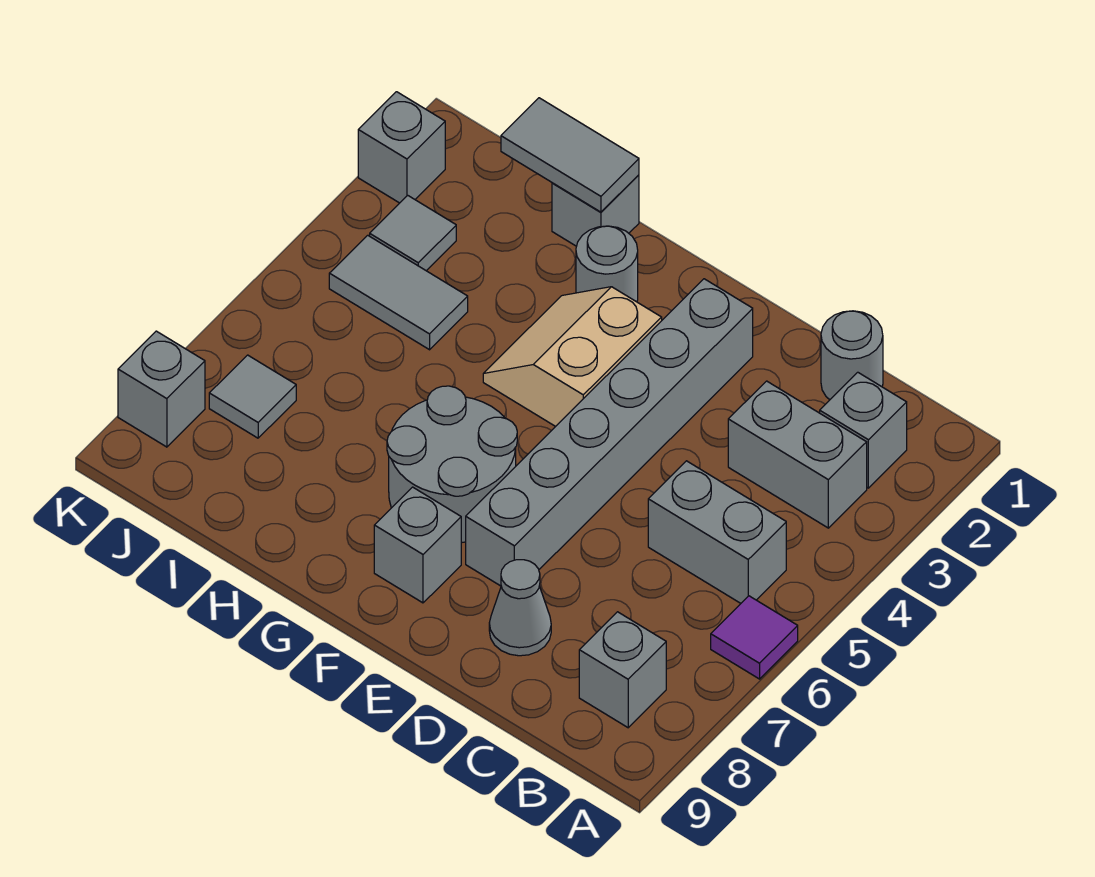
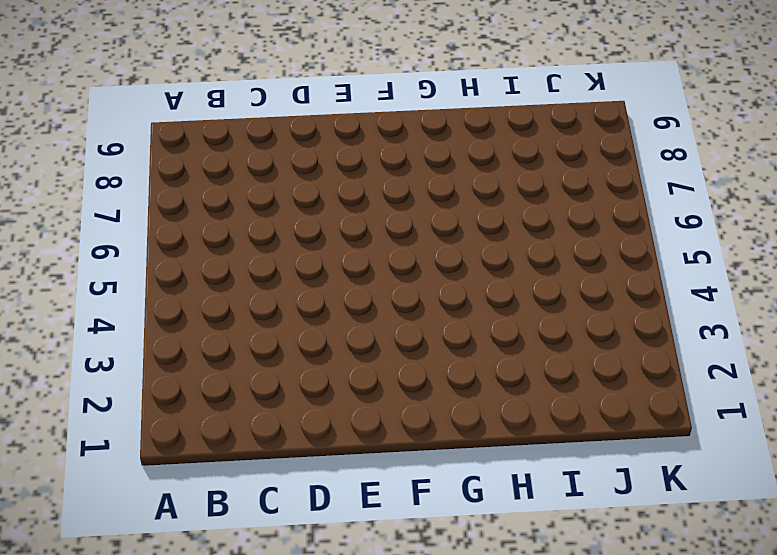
none -> purple 1x1 tile [711,596,798,679]
none -> grey 1x1 brick [820,372,907,488]
none -> grey 1x2 brick [728,381,867,528]

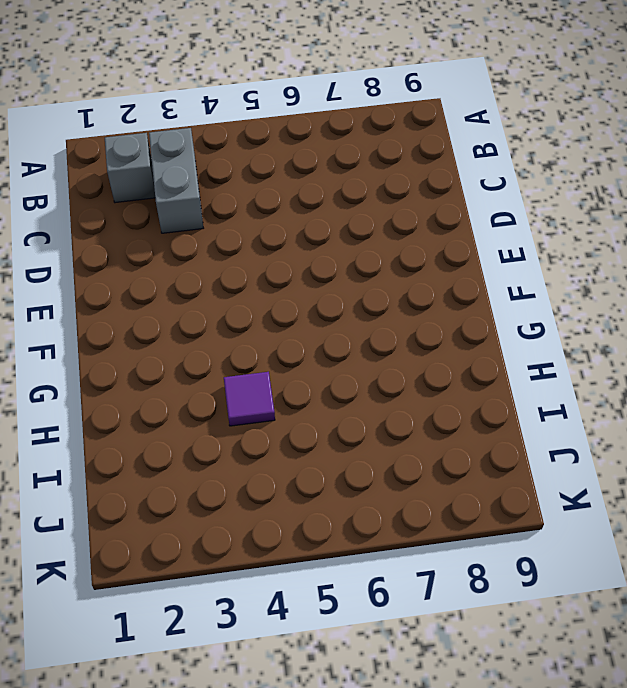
purple 1x1 tile [224,372,275,426] -> purple 1x1 tile moved to [711,596,798,679]
none -> grey 1x2 brick [648,461,786,603]
none -> grey 1x1 brick [579,612,666,728]
none -> grey 1x1 round brick [821,311,883,400]

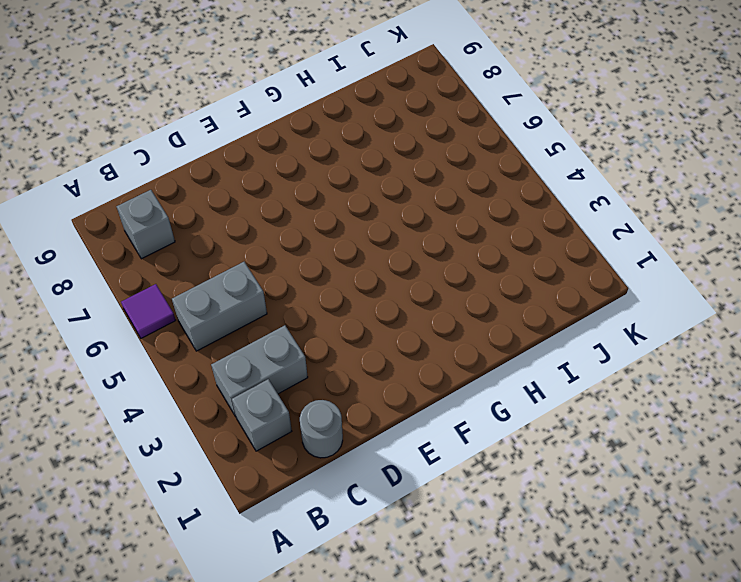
none -> grey 1x1 cone [489,560,551,656]
none -> grey 1x6 brick [466,279,753,586]
none -> tan 2x2 slope [483,287,662,427]

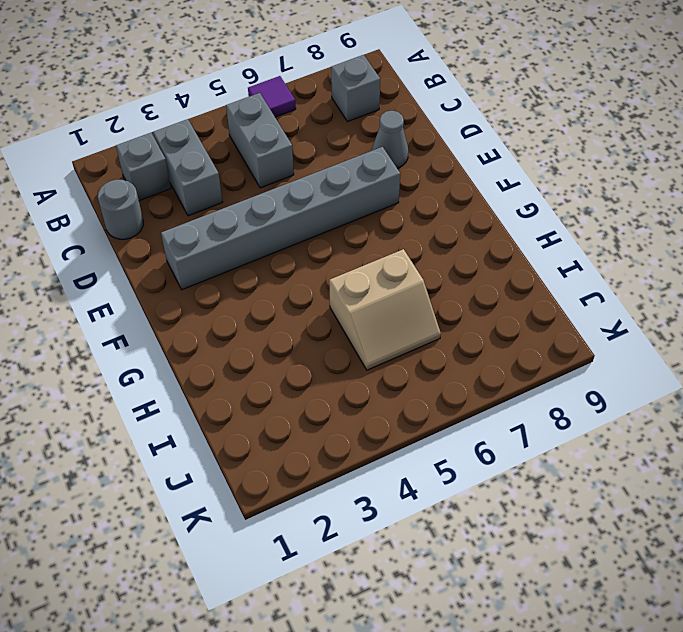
tan 2x2 slope [329,249,441,370] -> tan 2x2 slope moved to [483,287,662,427]
none -> grey 2x2 round brick [387,386,517,543]
none -> grey 1x1 brick [374,487,461,603]
none -> grey 1x1 round brick [576,226,638,302]

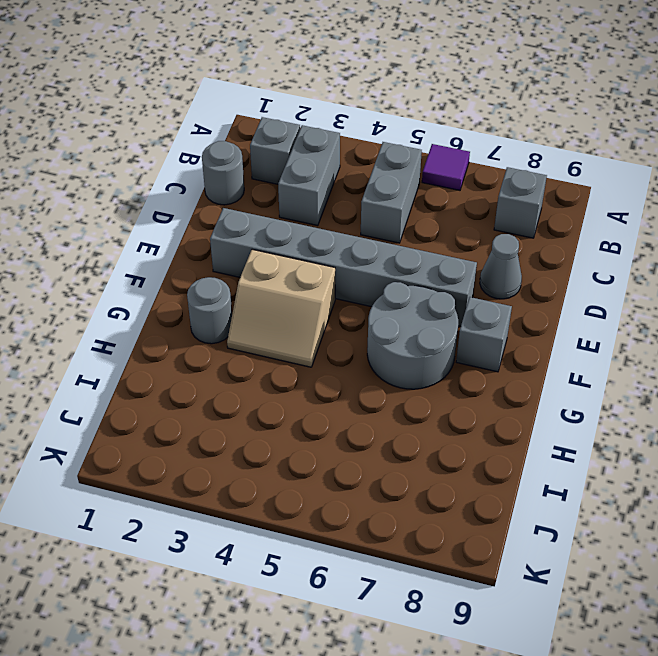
none -> grey 1x1 brick [552,175,639,246]
none -> grey 1x2 tile [329,235,468,350]
none -> grey 1x1 tile [370,195,456,271]

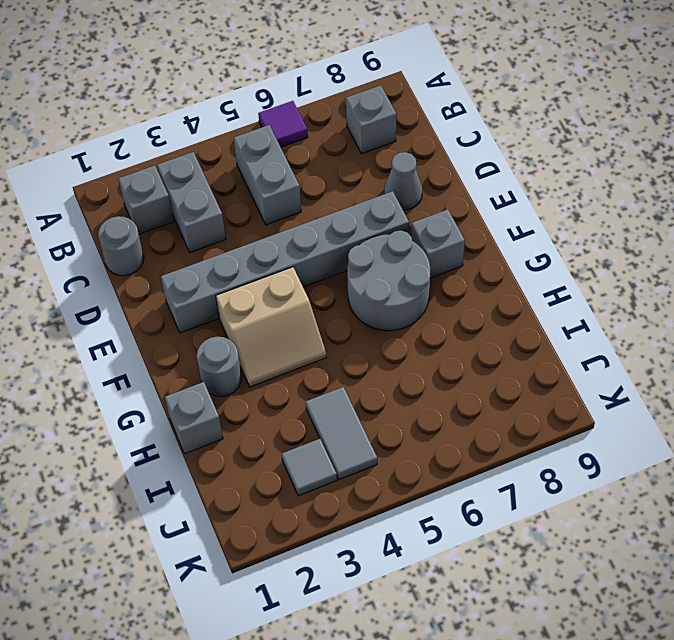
none -> grey 1x1 tile [209,355,296,438]
none -> grey 1x1 brick [358,92,445,203]
none -> grey 1x1 brick [118,331,205,447]

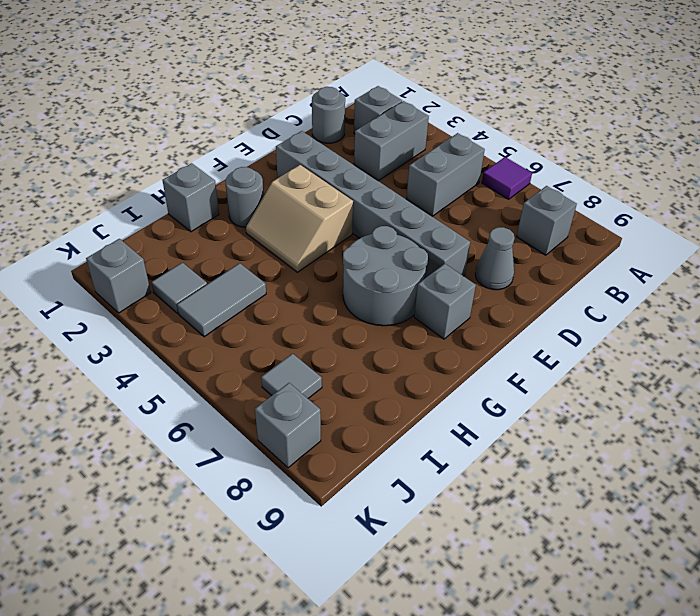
none -> grey 1x2 tile [501,98,639,212]

